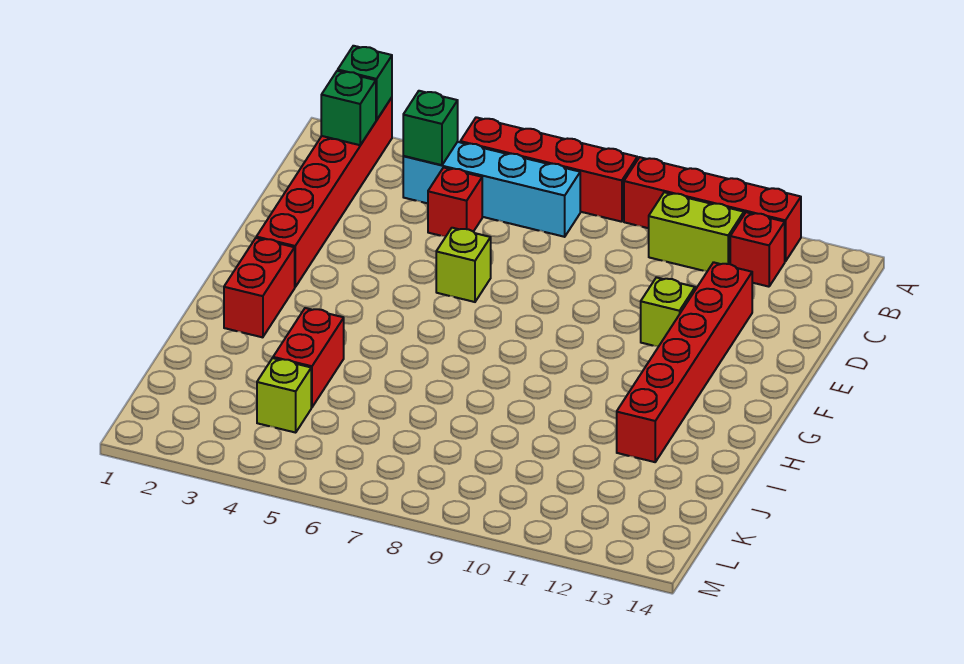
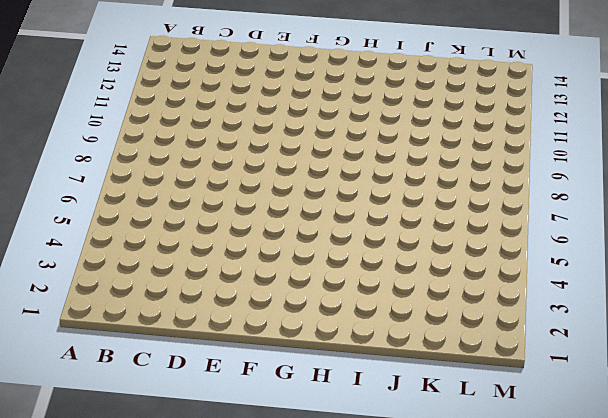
none -> red 1x6 brick [256,98,392,287]
none -> red 1x4 brick [460,117,637,222]
none -> red 1x4 brick [624,157,801,262]

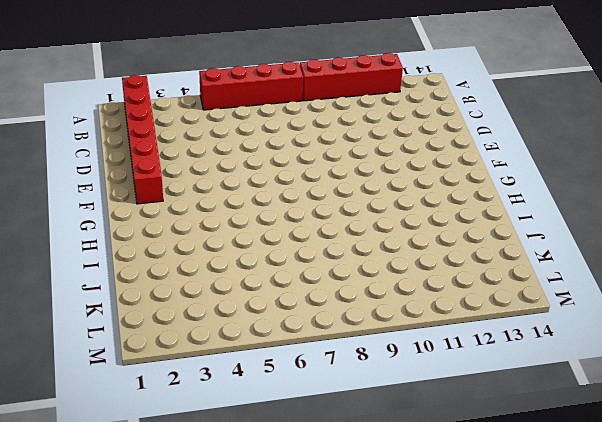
none -> cyan 1x4 brick [403,142,580,237]
none -> lime 1x2 brick [649,192,744,271]
none -> red 1x1 brick [730,212,785,287]

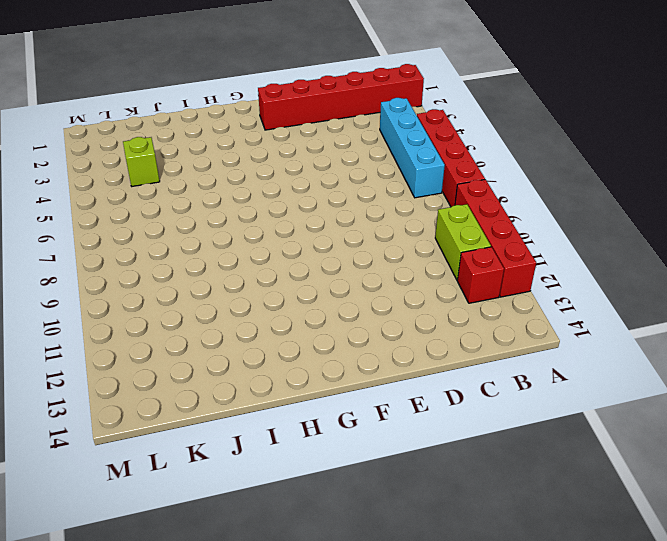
none -> red 1x1 brick [428,168,482,237]
none -> red 1x6 brick [617,262,752,462]
none -> lime 1x1 brick [436,228,491,302]

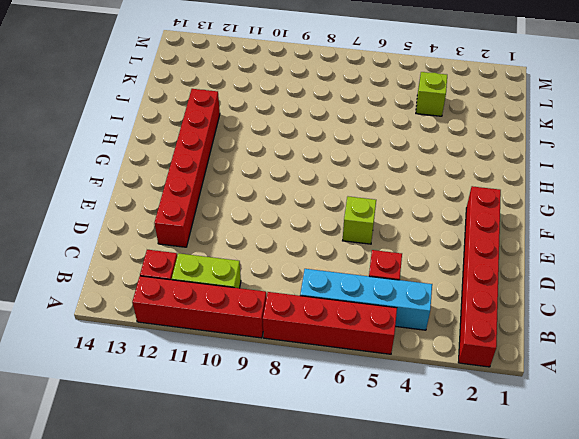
none -> lime 1x1 brick [641,277,695,347]
none -> red 1x2 brick [224,238,295,337]
none -> red 1x2 brick [273,308,344,407]

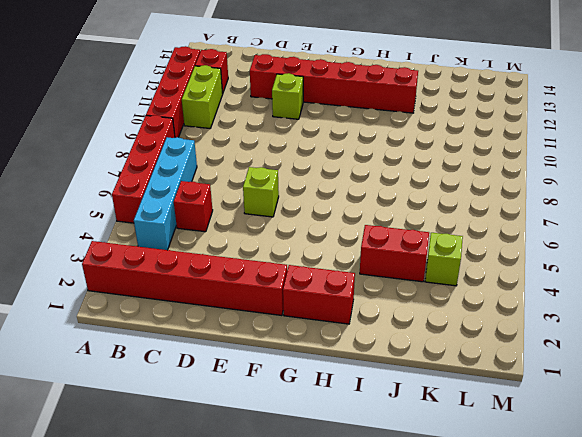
none -> green 1x1 brick [338,46,392,120]
none -> green 1x1 brick [321,71,376,145]
none -> green 1x1 brick [403,91,458,165]

